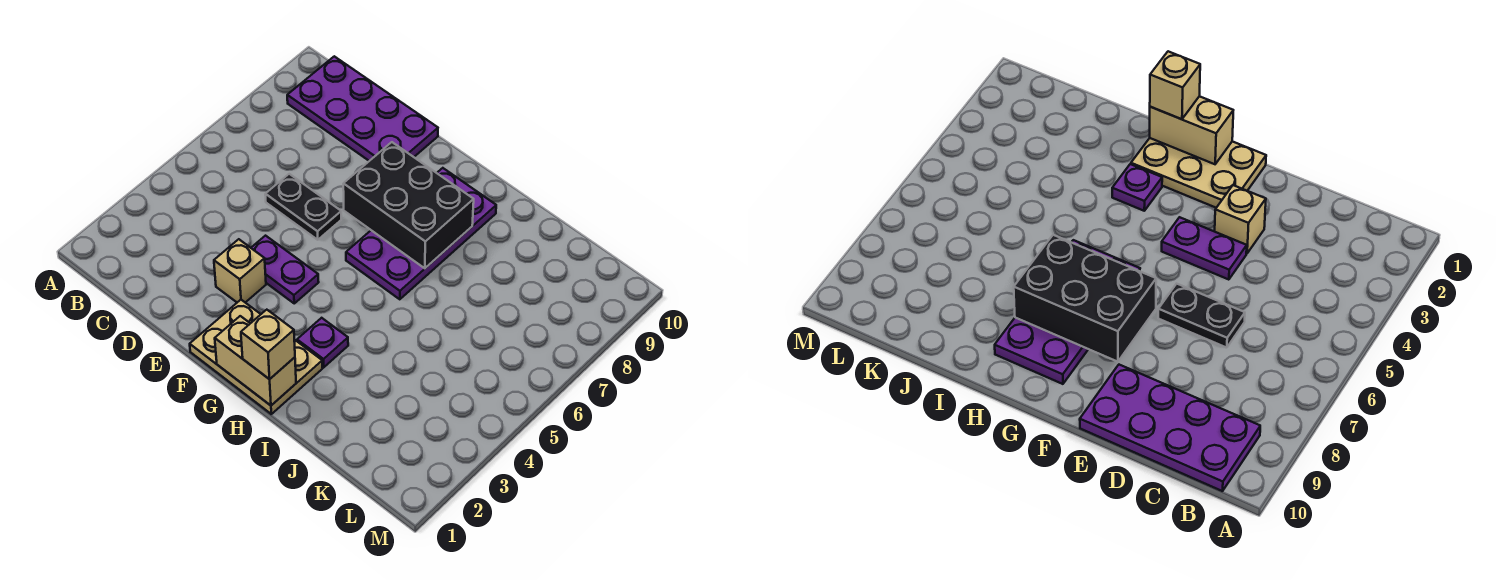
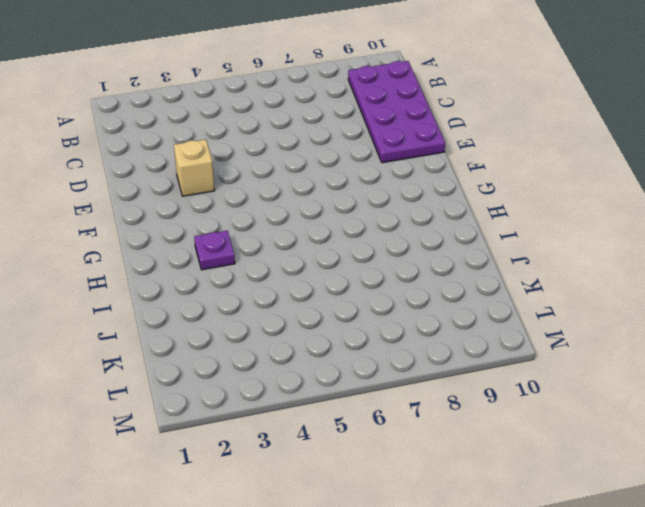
none -> black 1x2 plate [265,174,341,240]
none -> purple 1x2 plate [251,236,319,303]

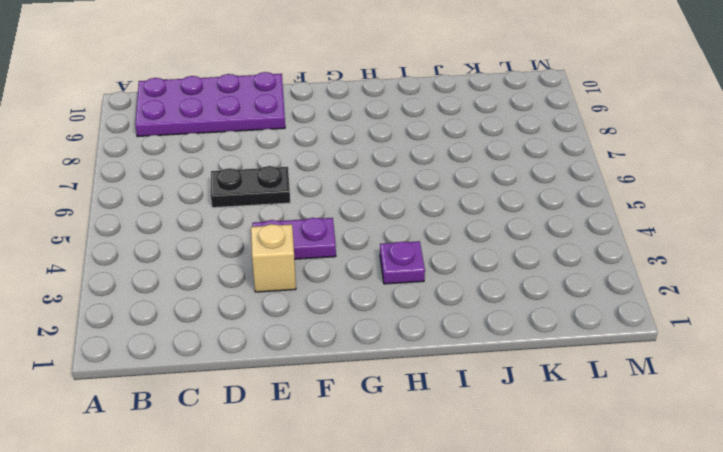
none -> tan 2x3 plate [190,300,323,414]
none -> purple 2x4 plate [346,168,496,299]

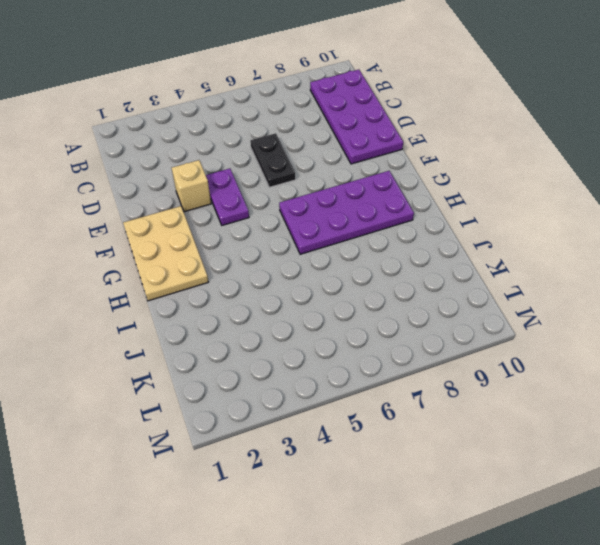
none -> purple 1x1 plate [297,318,348,367]
none -> black 2x3 brick [343,142,474,268]

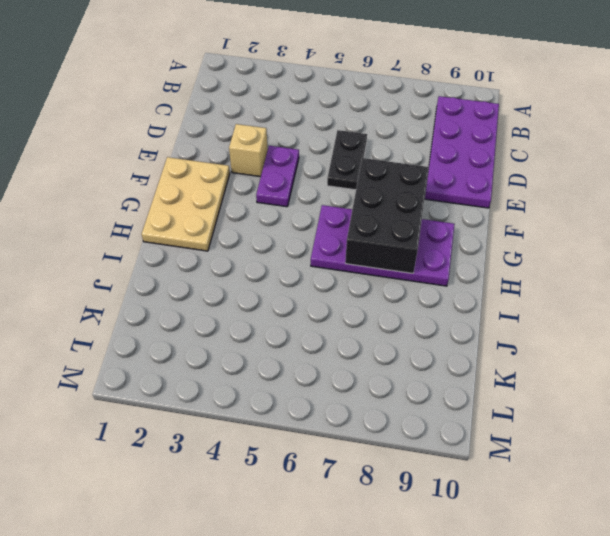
none -> purple 1x1 plate [297,318,348,367]
none -> tan 1x2 brick [215,316,296,405]

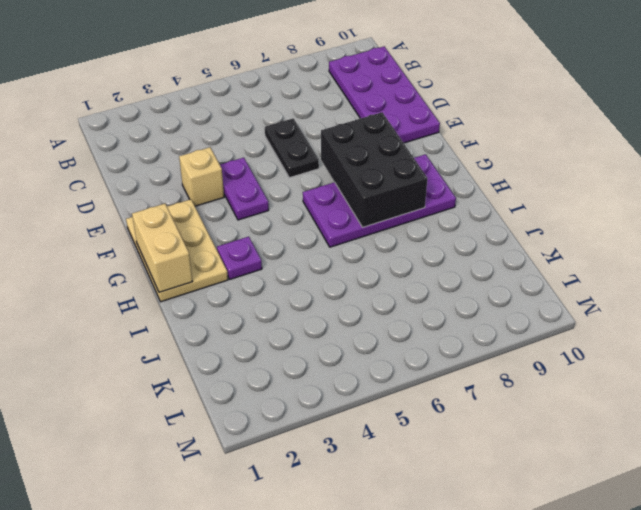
none -> tan 1x1 brick [241,310,295,379]

